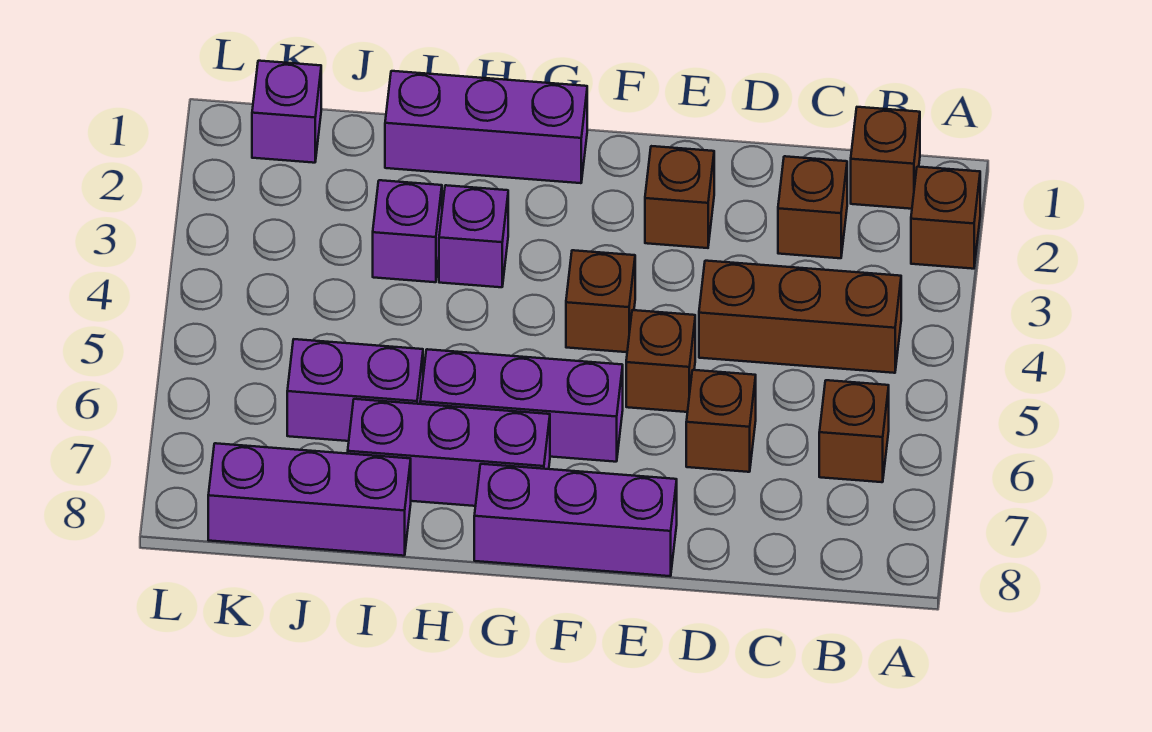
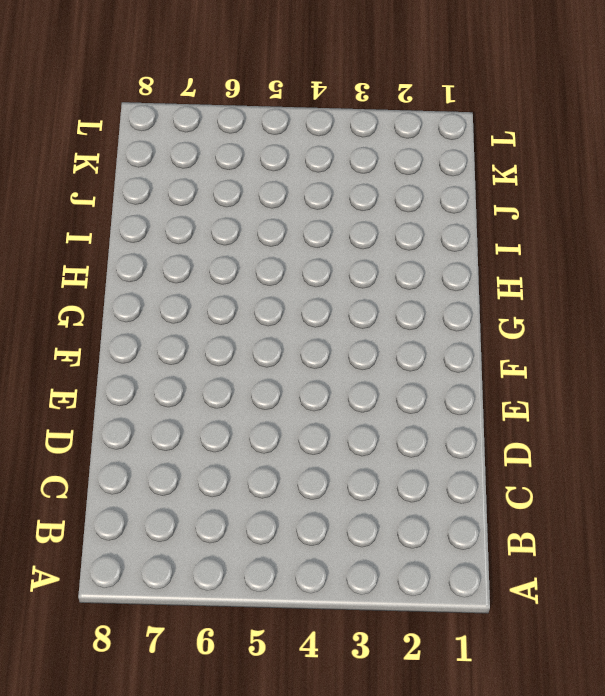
none -> brown 1x1 brick [911,167,980,269]
none -> brown 1x1 brick [851,107,920,209]
none -> brown 1x3 brick [699,261,901,373]

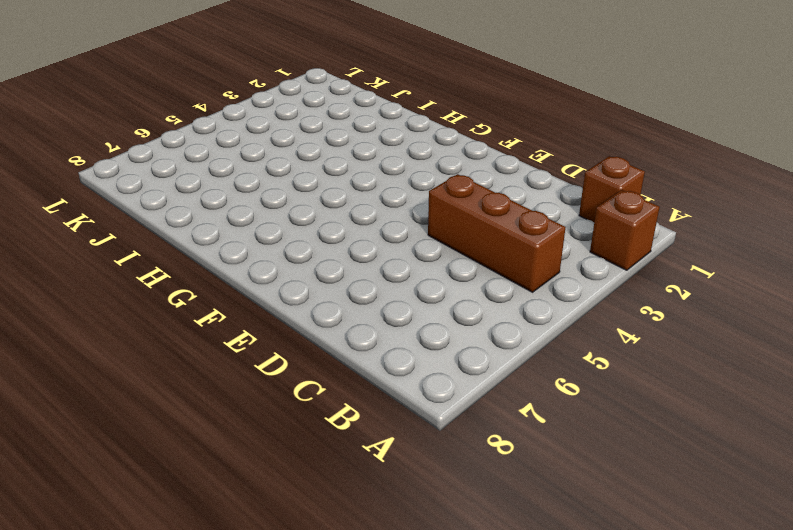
none -> brown 1x1 brick [819,380,889,482]
none -> brown 1x1 brick [778,156,847,258]
none -> brown 1x1 brick [686,370,756,472]

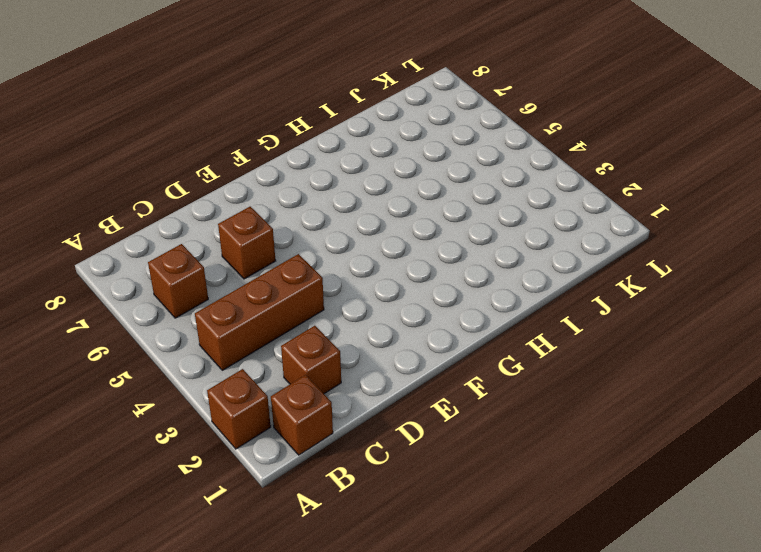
none -> brown 1x1 brick [645,146,714,248]
none -> brown 1x1 brick [626,310,695,412]
none -> purple 1x3 brick [474,464,677,576]

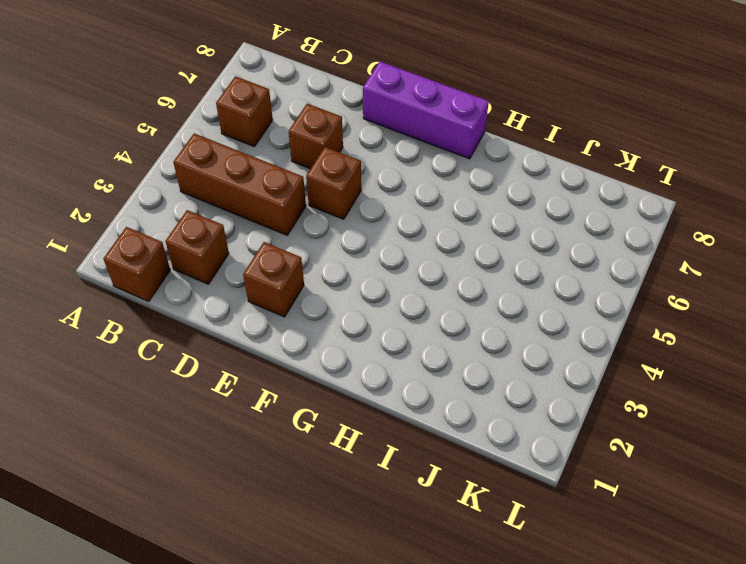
none -> brown 1x1 brick [911,167,980,269]
none -> brown 1x1 brick [566,250,635,352]
none -> purple 1x3 brick [420,349,623,462]

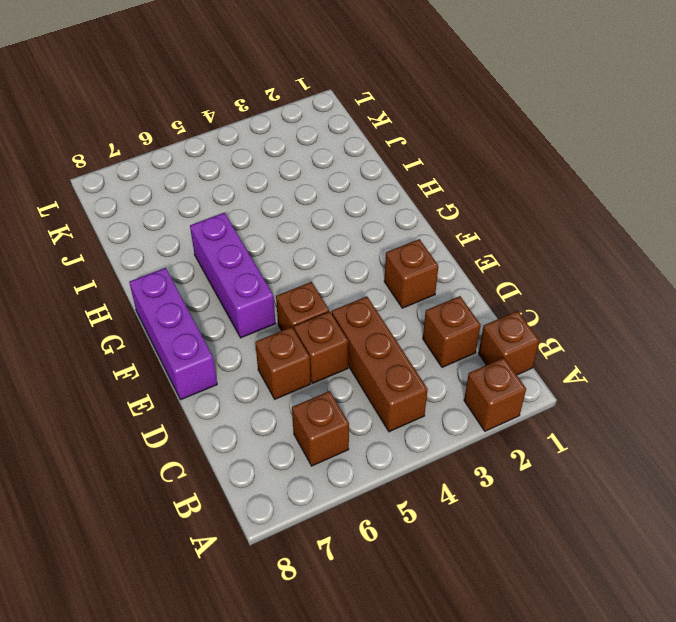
brown 1x1 brick [294,312,348,383] -> brown 1x1 brick moved to [566,250,635,352]
none -> purple 1x3 brick [385,71,587,183]
none -> purple 1x3 brick [348,399,550,506]
none -> purple 1x1 brick [439,185,508,287]

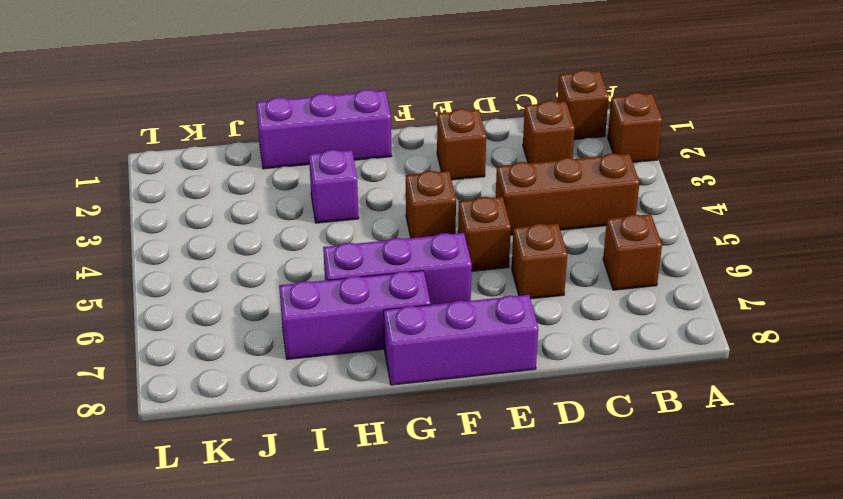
none -> purple 1x1 brick [373,180,442,282]
none -> purple 1x2 brick [287,339,423,441]
none -> purple 1x3 brick [208,443,411,556]

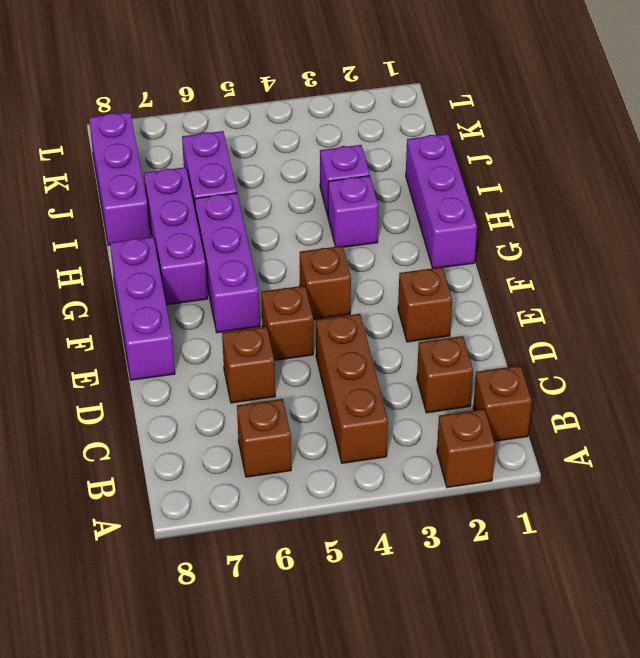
none -> purple 1x1 brick [252,61,321,163]

